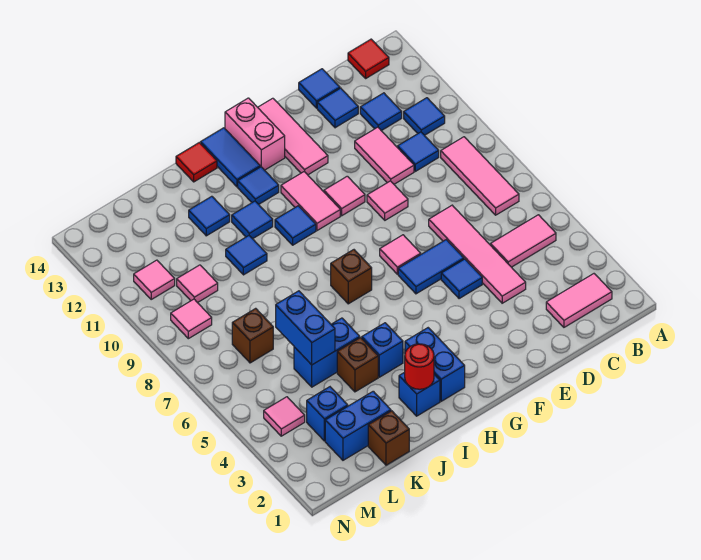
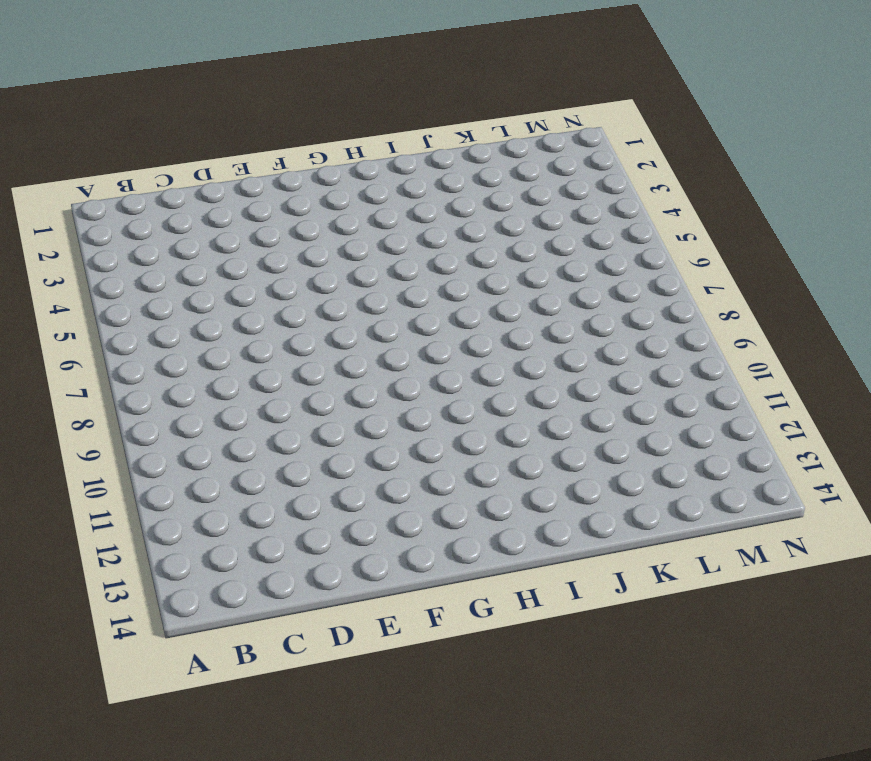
none -> pink 1x2 tile [546,274,612,327]
none -> pink 1x2 tile [491,215,556,267]
none -> pink 1x3 tile [441,137,519,215]
none -> blue 1x1 tile [404,98,445,135]

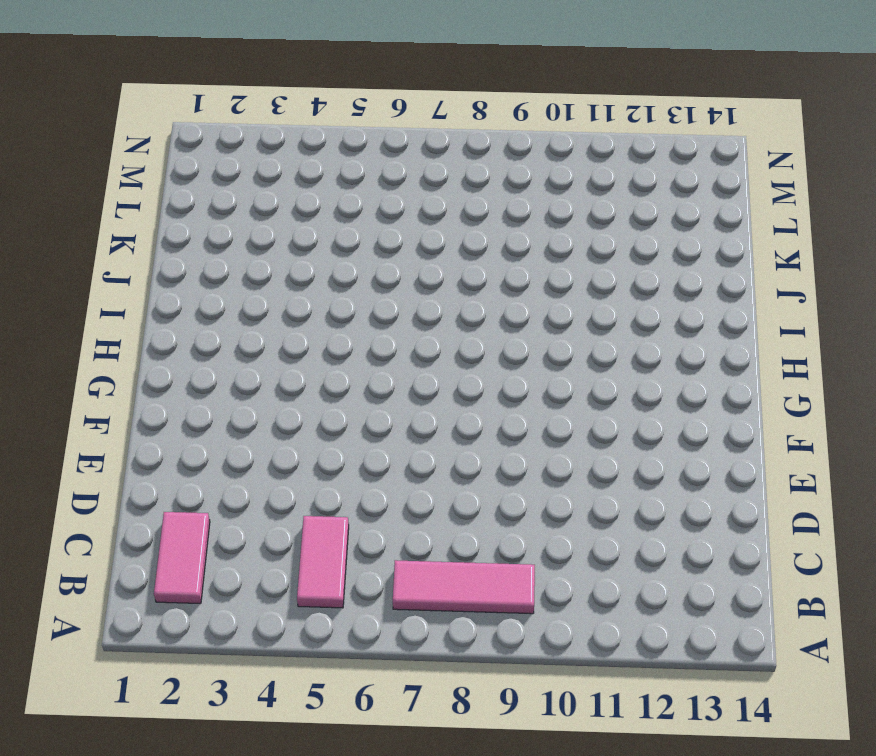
none -> blue 1x1 tile [404,98,445,135]
none -> red 1x1 tile [348,39,389,78]
none -> blue 1x1 tile [398,132,439,171]
none -> blue 1x1 tile [360,93,402,131]

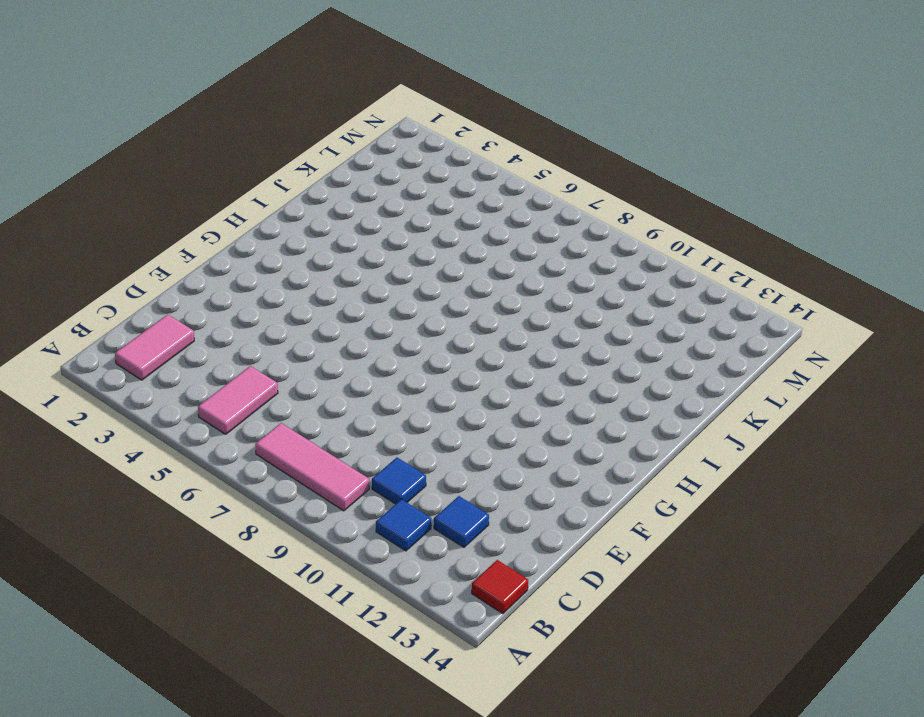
none -> pink 1x4 tile [429,205,526,303]
none -> pink 1x2 tile [355,127,414,184]
none -> blue 1x1 tile [317,88,358,128]
none -> blue 1x1 tile [299,69,340,108]

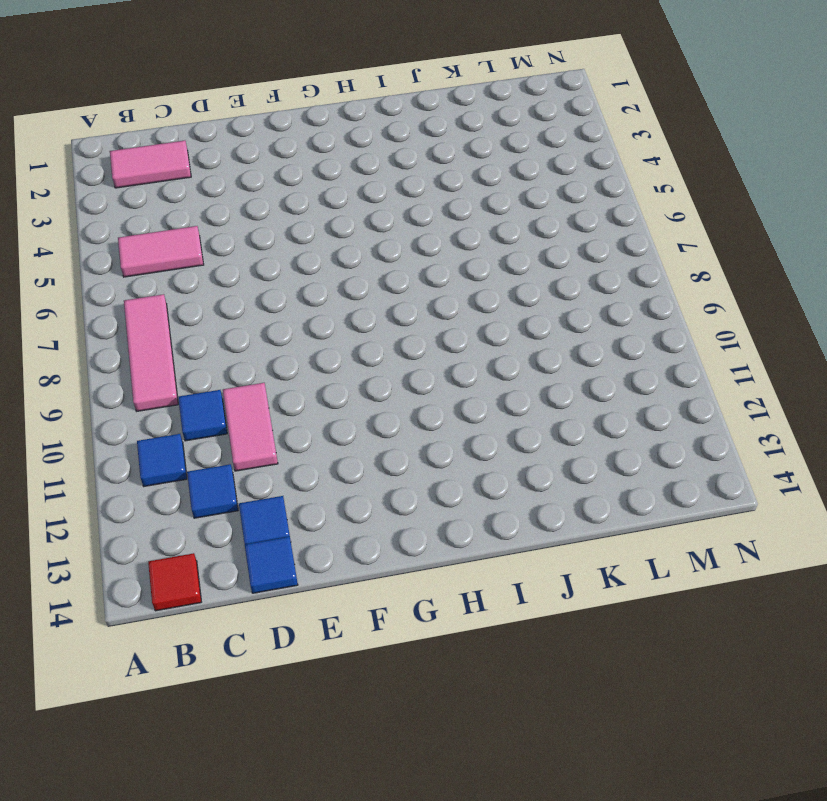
none -> pink 1x4 tile [429,205,526,303]
none -> blue 1x1 tile [441,259,482,299]
none -> blue 1x2 tile [398,240,464,294]
none -> pink 1x1 tile [367,181,408,220]

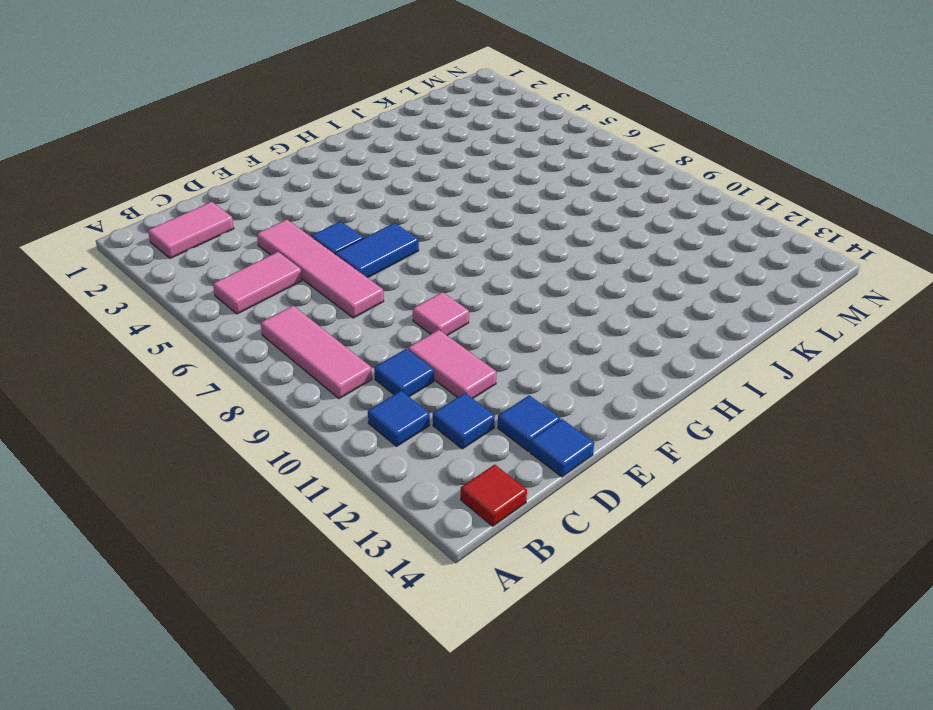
none -> pink 1x1 tile [380,235,421,274]
none -> pink 1x1 tile [324,176,365,216]
none -> pink 1x3 tile [258,98,328,175]
none -> pink 1x2 tile [281,172,340,231]

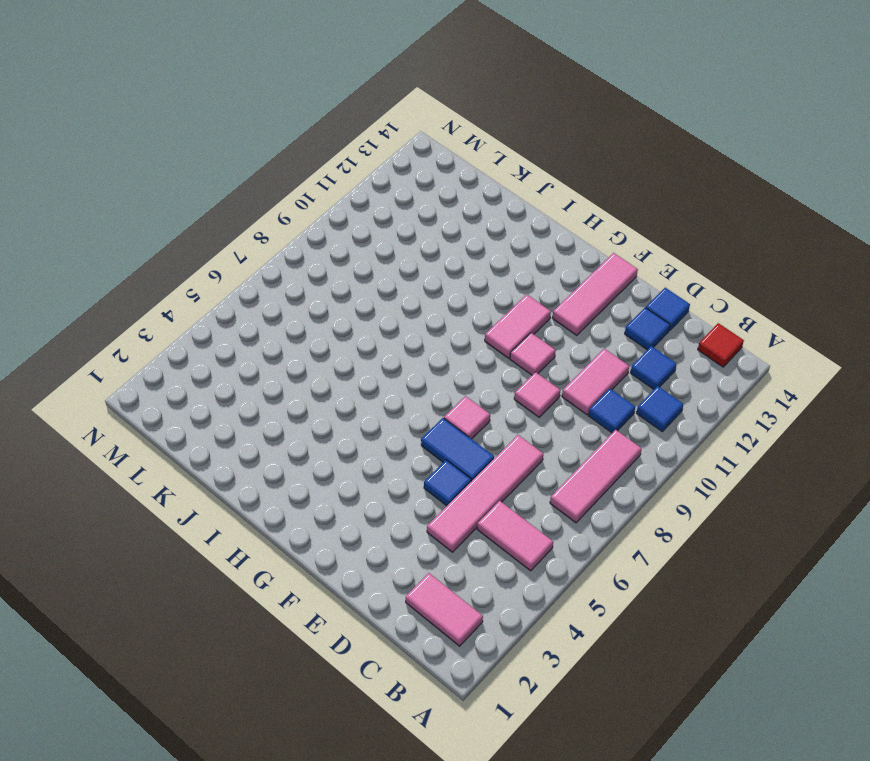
none -> pink 1x2 brick [225,98,285,170]
none -> blue 1x2 brick [405,328,465,401]
none -> brown 1x1 brick [331,250,372,304]
none -> blue 1x1 tile [275,206,316,245]

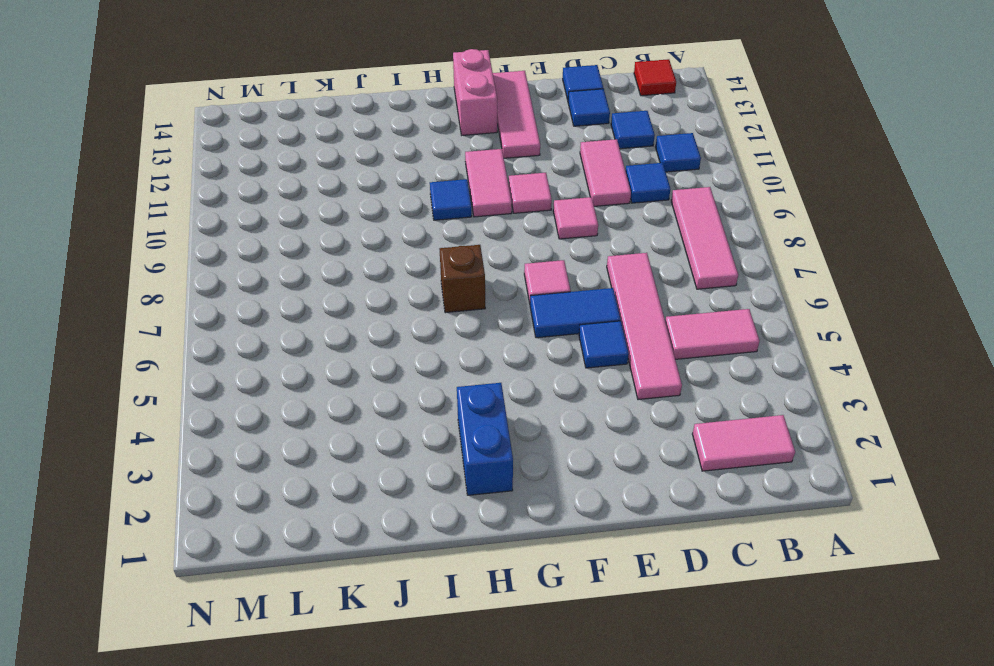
none -> blue 1x1 tile [238,167,279,204]
none -> blue 1x2 tile [201,128,260,187]
none -> blue 1x1 brick [399,372,440,416]
none -> blue 1x1 brick [362,323,403,377]

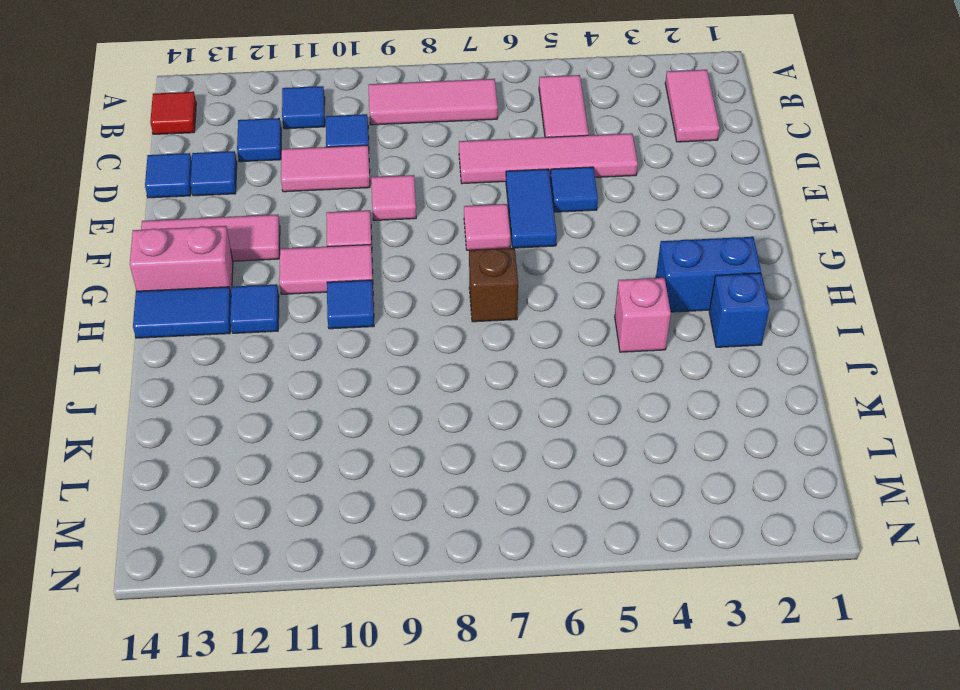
pink 1x1 brick [615,278,671,352] -> blue 1x1 brick [362,323,403,377]
none -> blue 1x1 tile [232,201,273,239]
none -> red 1x1 tile [176,142,217,182]
none -> brown 1x1 brick [337,338,378,392]
none -> blue 1x2 brick [294,318,360,387]

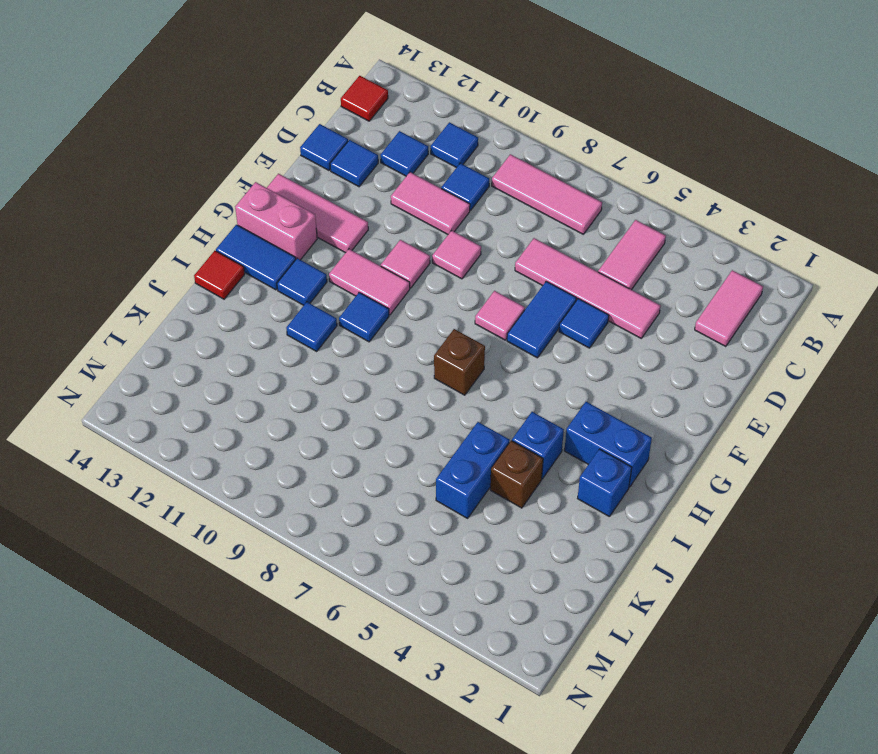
none -> blue 1x1 tile [226,236,267,275]
none -> blue 1x1 tile [189,196,230,236]
none -> brown 1x1 brick [368,411,409,465]
none -> blue 1x2 brick [325,391,391,460]

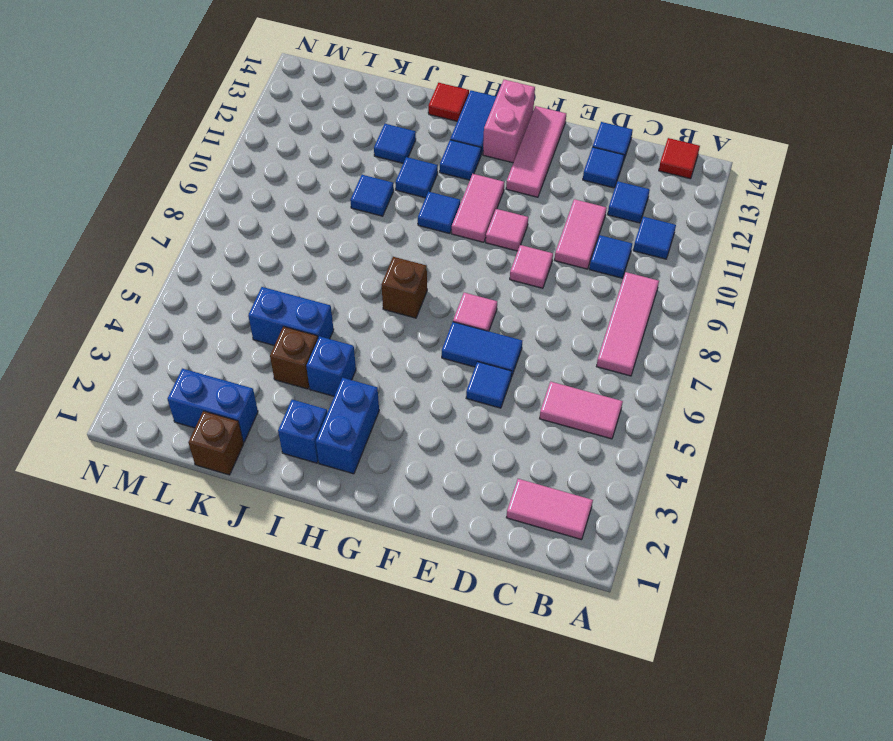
none -> pink 1x4 tile [429,205,526,303]
none -> blue 1x1 brick [307,387,348,441]
none -> brown 1x1 brick [232,308,273,363]
none -> pink 1x1 tile [177,265,218,303]

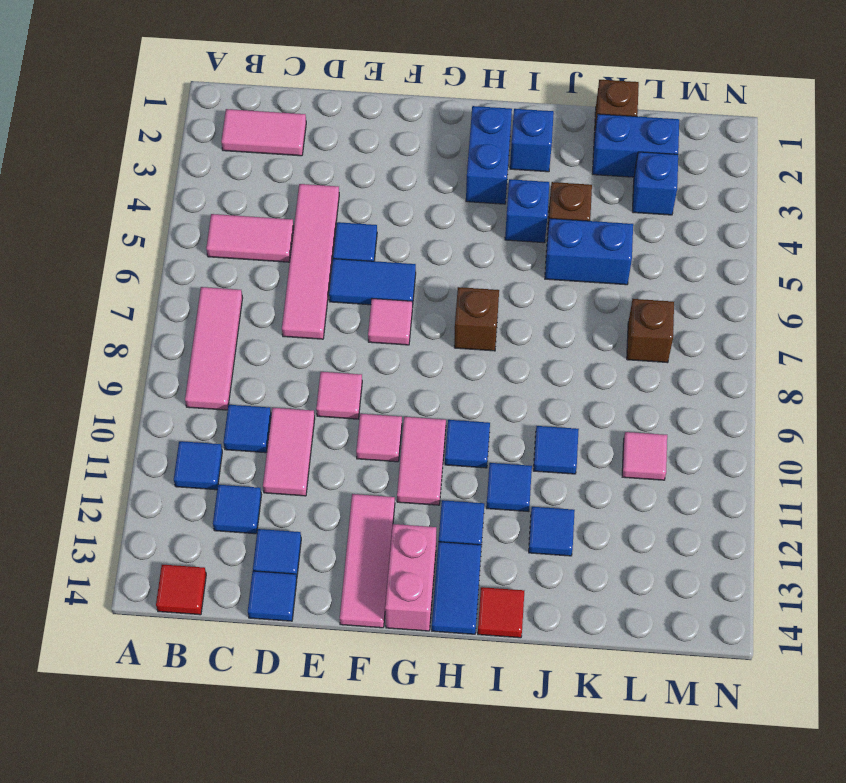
none -> pink 1x1 tile [264,397,305,436]
none -> pink 1x1 tile [171,299,212,339]
none -> pink 1x1 tile [134,260,175,299]
none -> red 1x1 round brick [405,344,434,389]

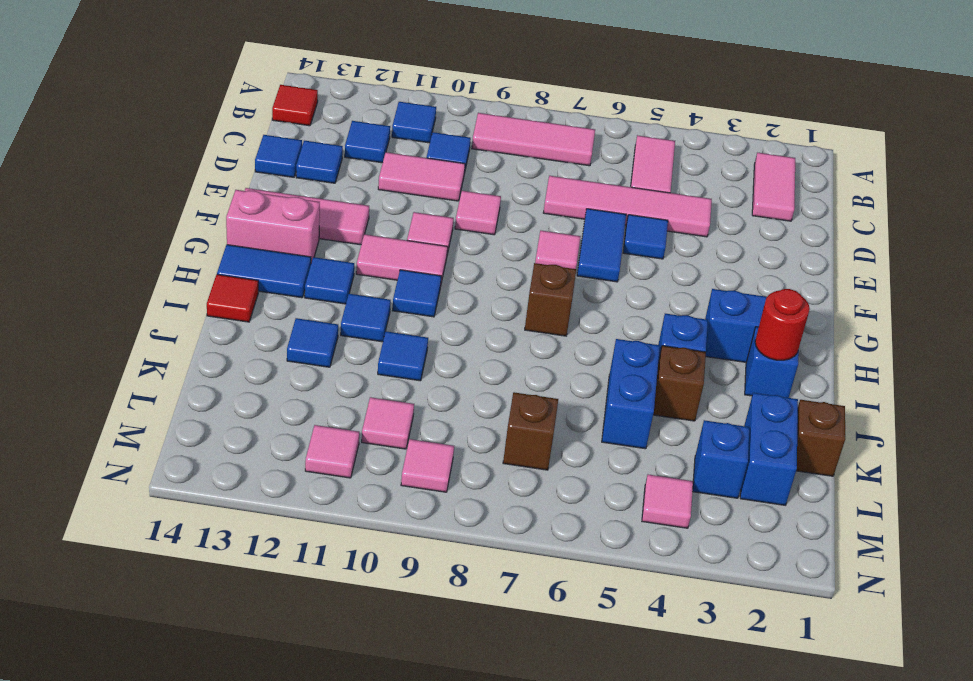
none -> blue 1x2 brick [276,291,335,365]

